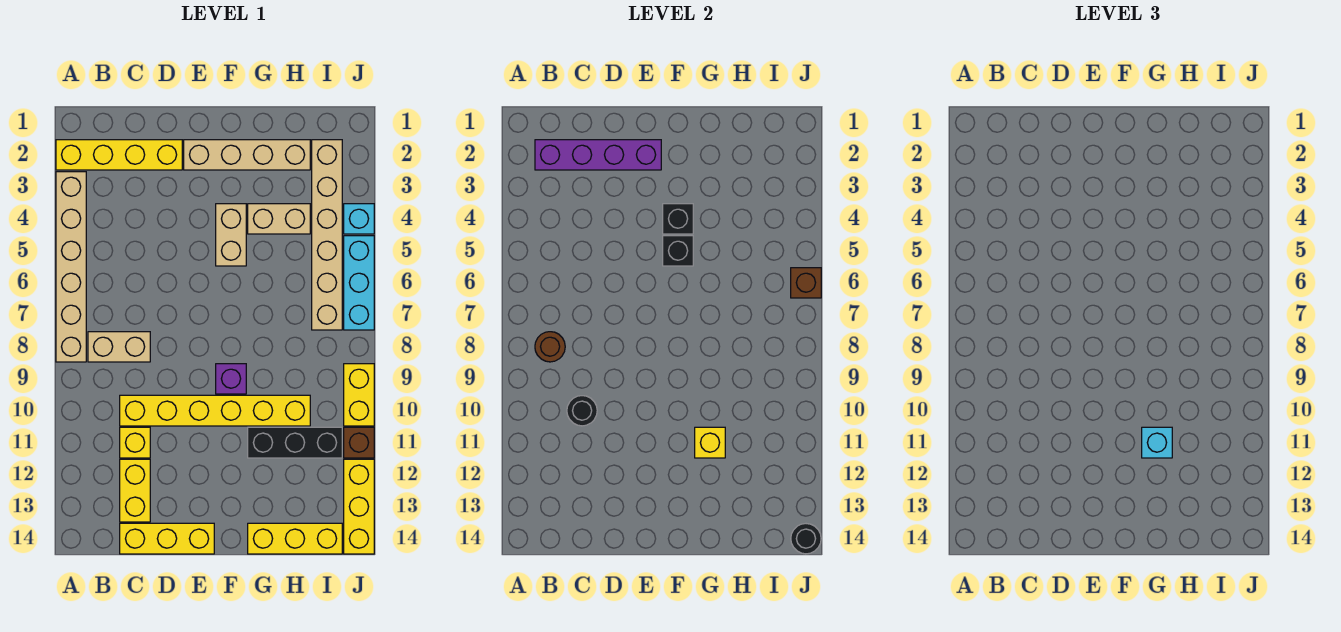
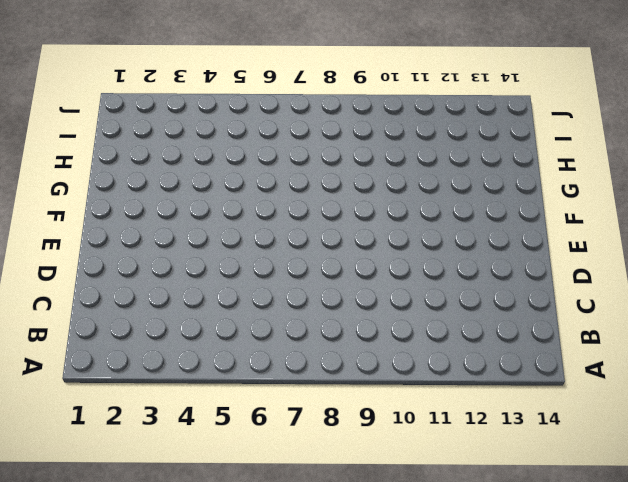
none -> yellow 1x4 brick [56,140,182,170]
none -> tan 1x6 brick [56,172,86,362]
none -> tan 1x2 brick [88,332,150,362]

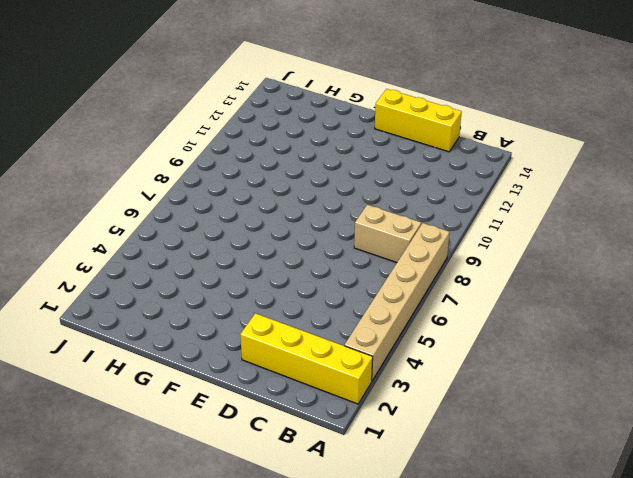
none -> yellow 1x6 brick [120,395,310,426]
none -> yellow 1x1 brick [120,427,150,458]
none -> yellow 1x2 brick [120,459,150,522]

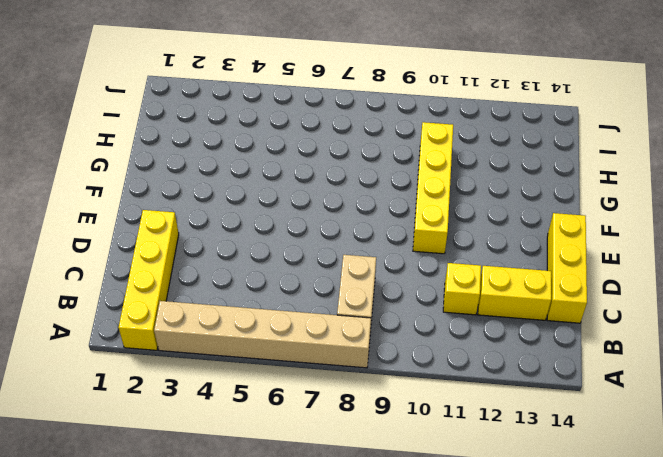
yellow 1x4 brick [413,122,453,254] -> yellow 1x6 brick [120,395,310,426]
none -> tan 1x4 brick [184,140,310,170]
none -> tan 1x2 brick [216,204,246,266]
none -> purple 1x1 brick [216,364,246,394]

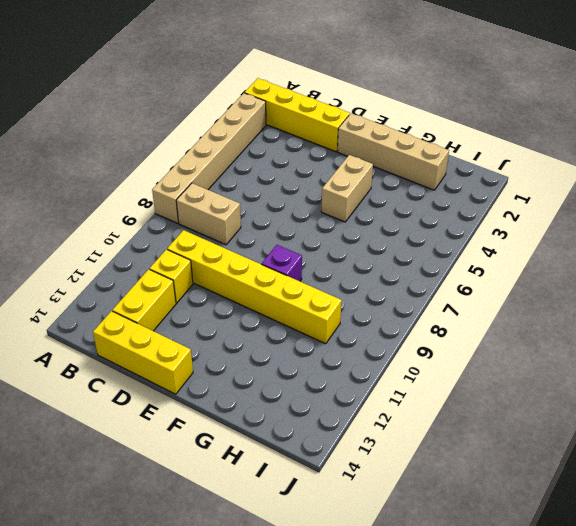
none -> tan 1x2 brick [248,204,310,234]
none -> black 1x3 brick [248,427,342,458]
none -> yellow 1x3 brick [248,523,342,554]

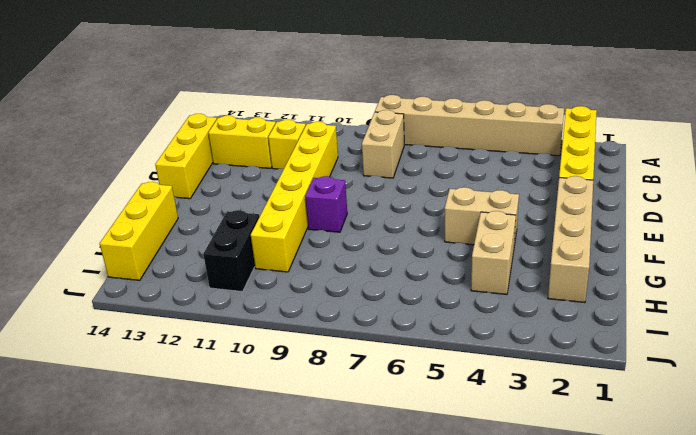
black 1x2 brick [203,210,260,292] -> black 1x3 brick [248,427,342,458]
none -> tan 1x6 brick [312,140,342,330]
none -> cyan 1x1 brick [344,204,374,234]
none -> cyan 1x3 brick [344,236,374,330]

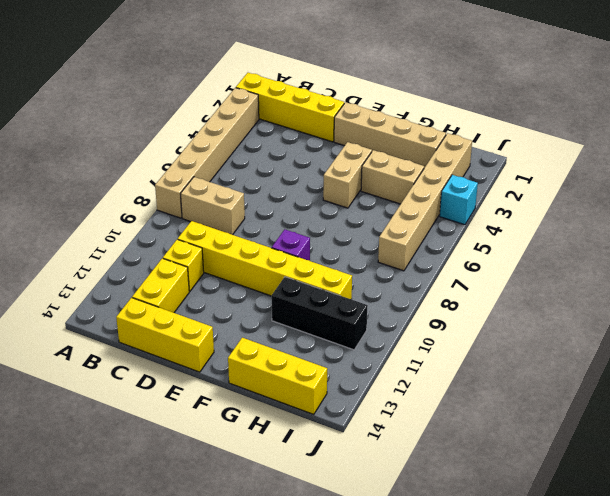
none -> cyan 1x3 brick [344,236,374,330]
none -> yellow 1x2 brick [344,364,374,426]
none -> brown 1x1 brick [344,427,374,458]

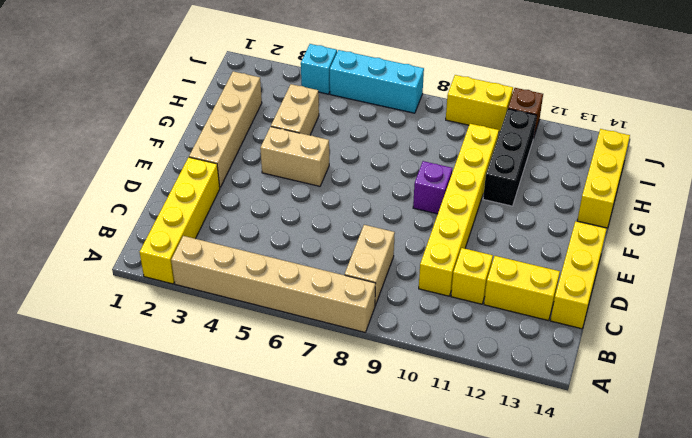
none -> tan 1x6 brick [312,140,342,330]
none -> yellow 1x3 brick [344,459,374,554]
none -> purple 1x4 brick [535,140,661,170]

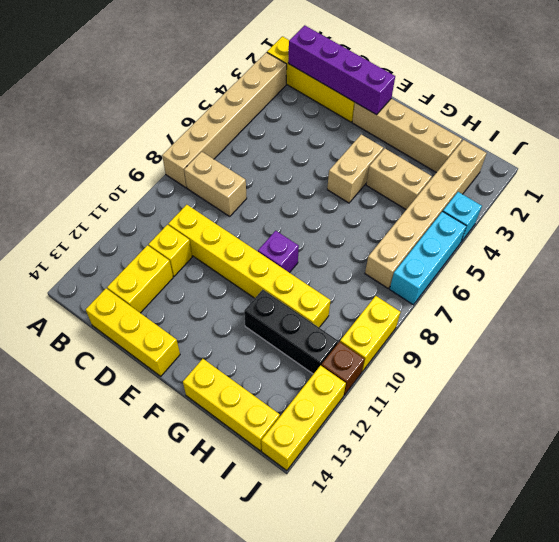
none -> brown 1x1 round brick [535,332,565,362]
none -> black 1x1 round brick [567,396,597,426]
none -> black 1x1 brick [663,204,693,234]

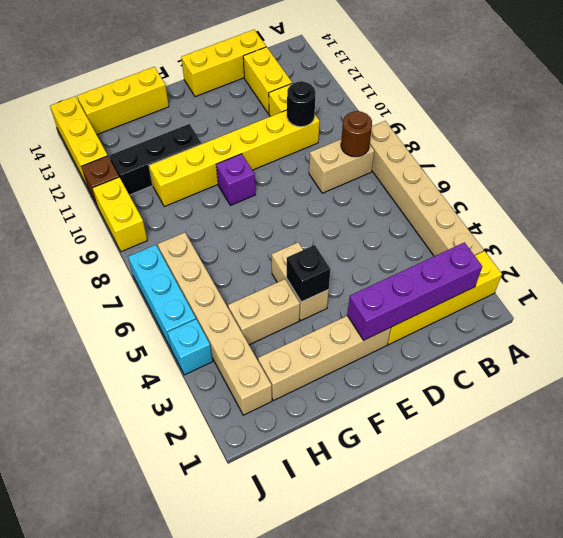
none -> black 1x1 brick [663,236,693,266]
none -> yellow 1x1 brick [695,427,725,458]
none -> brown 1x1 brick [791,268,821,298]

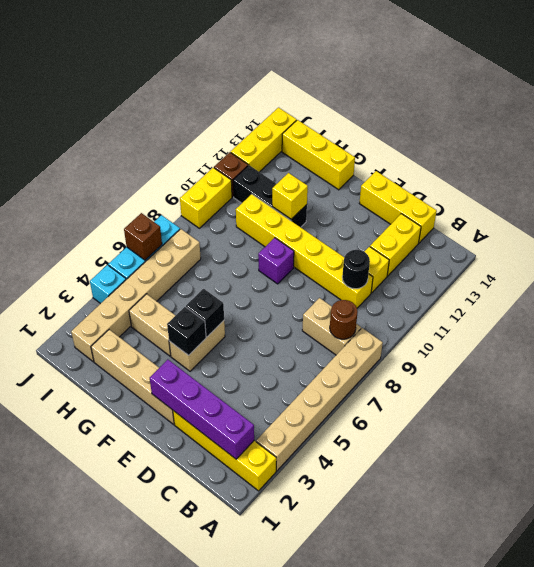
none -> black 1x1 round brick [791,524,821,554]
none -> cyan 1x1 brick [1142,427,1172,458]

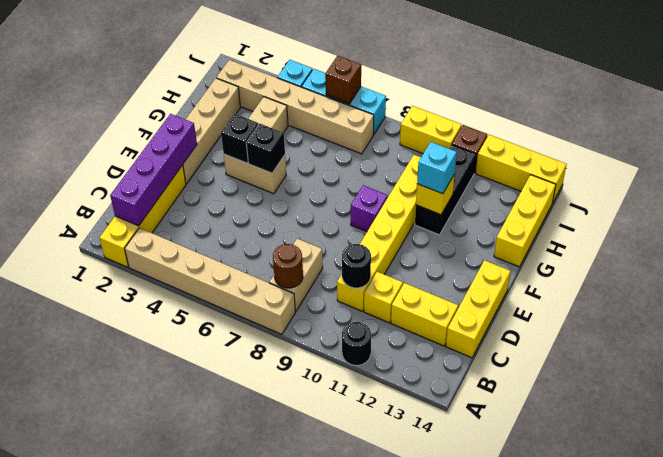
black 1x1 round brick [342,322,371,365] -> black 1x1 round brick moved to [791,524,821,554]

